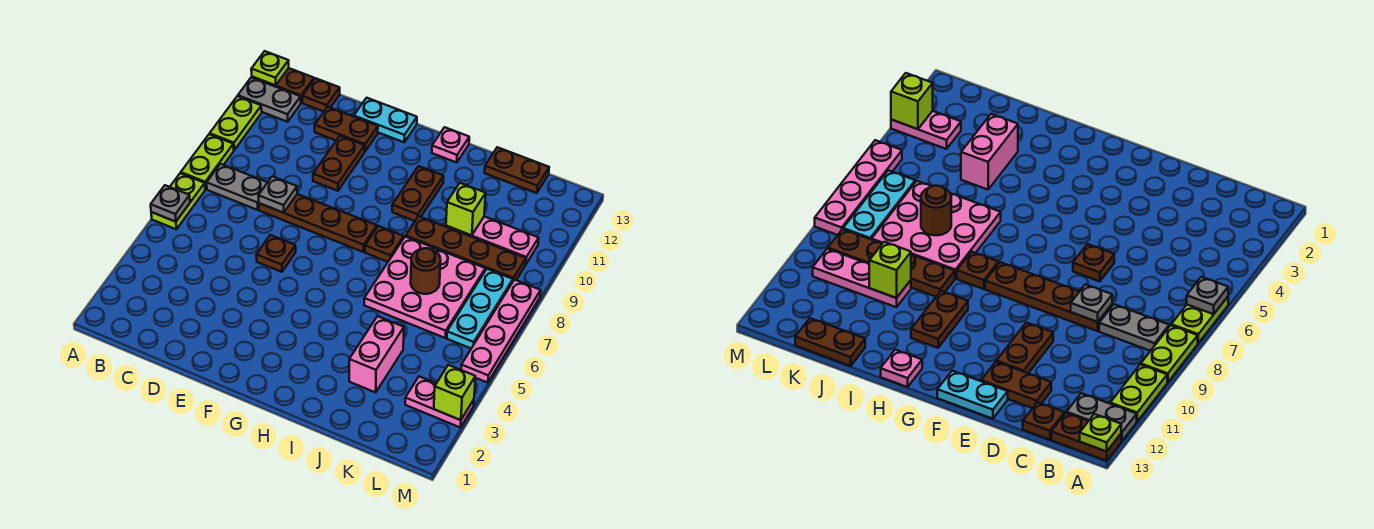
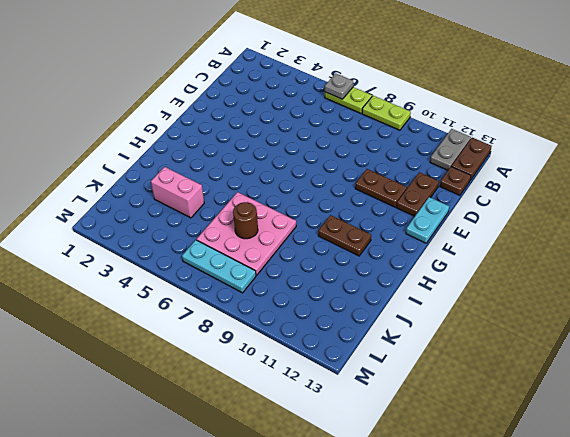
none -> lime 1x2 plate [210,96,262,150]
none -> grey 1x2 plate [207,164,268,210]
none -> brown 1x4 plate [259,194,377,252]

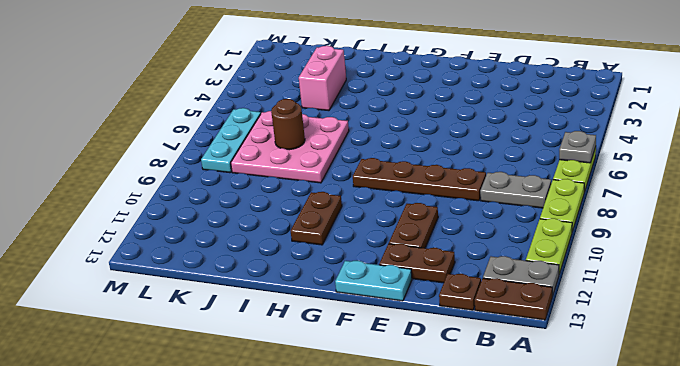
none -> brown 1x1 plate [256,235,296,272]
none -> brown 1x1 plate [365,226,404,262]
none -> pink 1x1 plate [432,127,469,163]

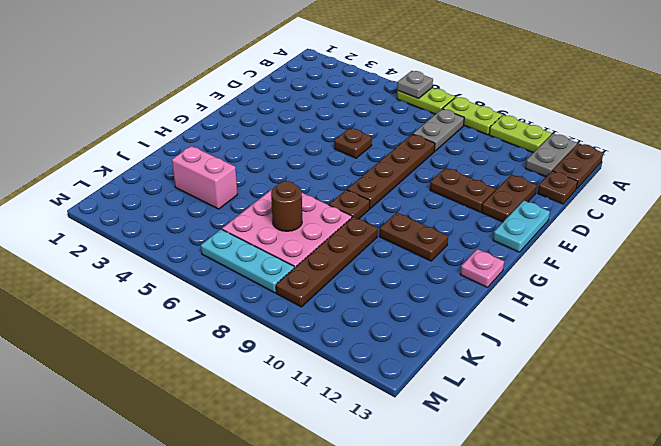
none -> pink 1x3 plate [446,216,539,264]
none -> brown 1x2 plate [485,147,549,193]
none -> pink 1x2 plate [405,377,474,428]

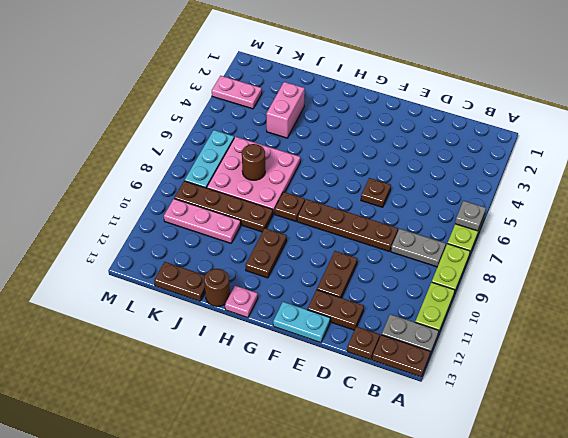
brown 1x1 round brick [204,269,230,306] -> none
none -> pink 1x4 plate [461,280,541,383]
none -> lime 1x1 plate [251,51,289,85]
none -> grey 1x1 plate [258,176,297,213]

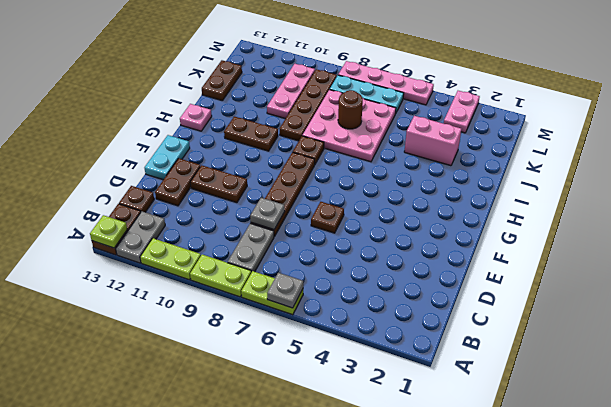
none -> lime 1x1 brick [446,183,486,236]
none -> lime 1x1 brick [434,365,475,420]

